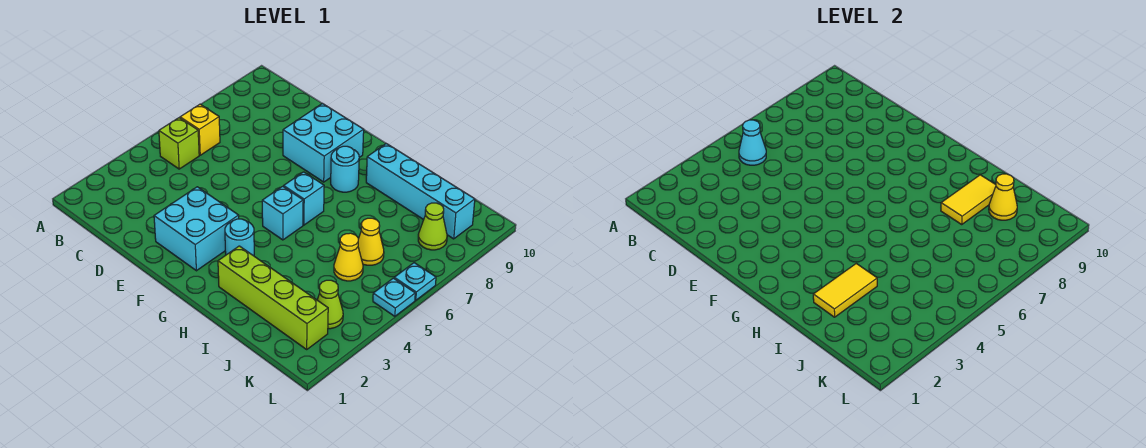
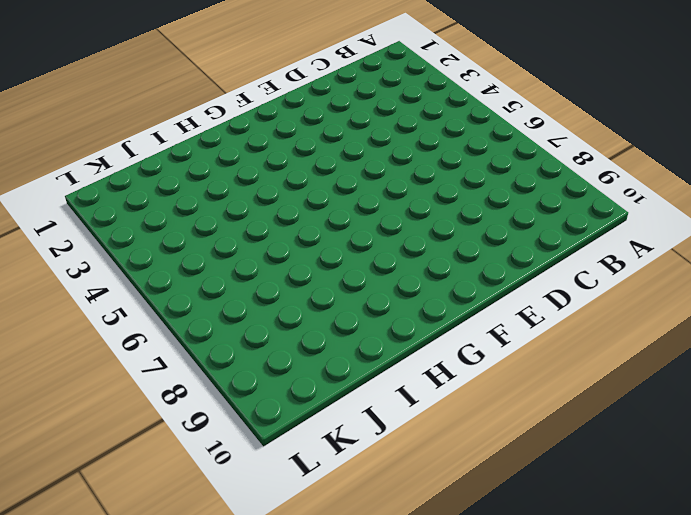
none -> lime 1x1 brick [159,118,199,169]
none -> yellow 1x1 brick [180,104,220,155]
none -> cyan 2x2 brick [154,187,239,271]

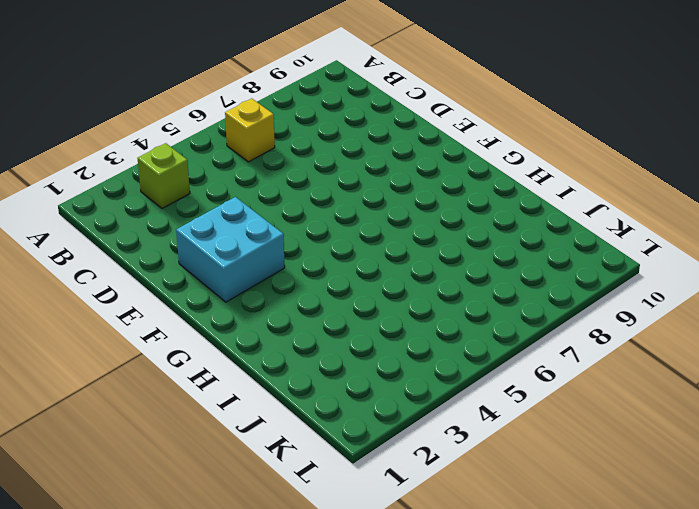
lime 1x1 brick [138,143,190,209] -> lime 1x1 brick moved to [159,118,199,169]
none -> cyan 2x2 brick [283,103,364,182]
none -> cyan 1x1 round brick [225,219,254,256]
none -> cyan 1x1 brick [262,186,303,240]

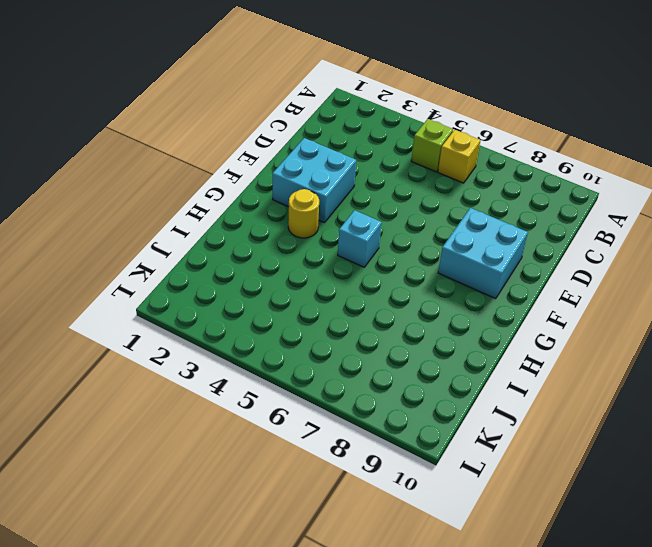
yellow 1x1 round brick [288,189,319,238] -> cyan 1x1 round brick [225,219,254,256]
none -> cyan 1x1 brick [284,172,324,225]
none -> cyan 1x1 round brick [331,146,359,192]
none -> lime 1x4 brick [218,246,328,349]

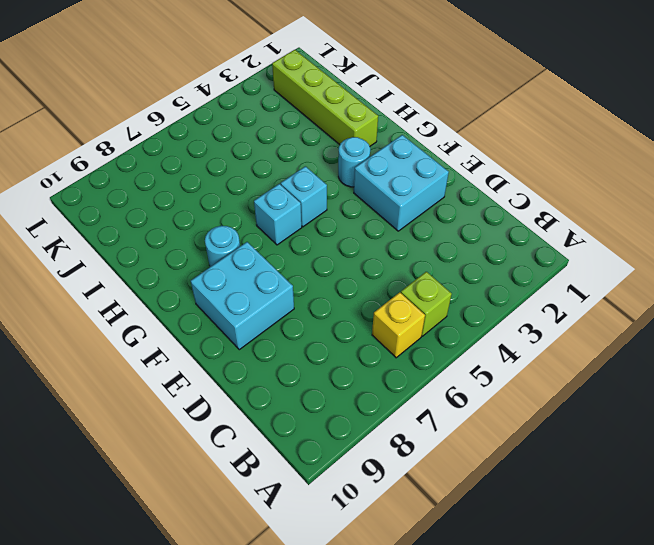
none -> cyan 1x4 brick [366,144,475,239]
none -> yellow 1x1 cone [334,233,363,281]
none -> yellow 1x1 cone [358,218,384,265]

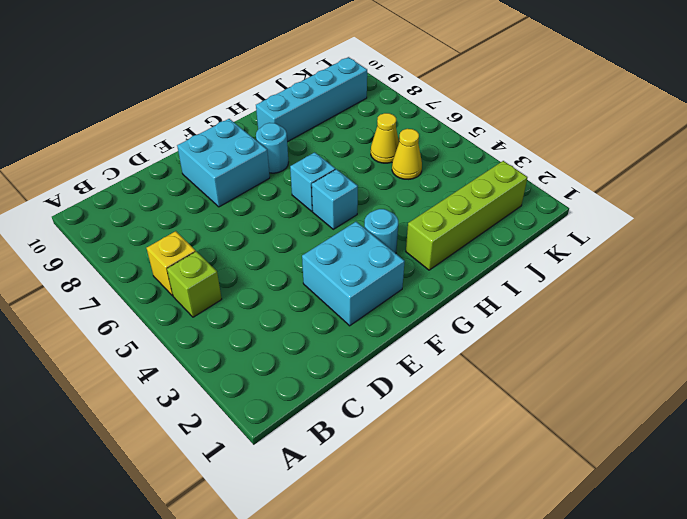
none -> lime 1x1 cone [317,280,343,329]
none -> lime 1x1 cone [418,203,447,250]
none -> cyan 1x1 plate [373,278,415,316]

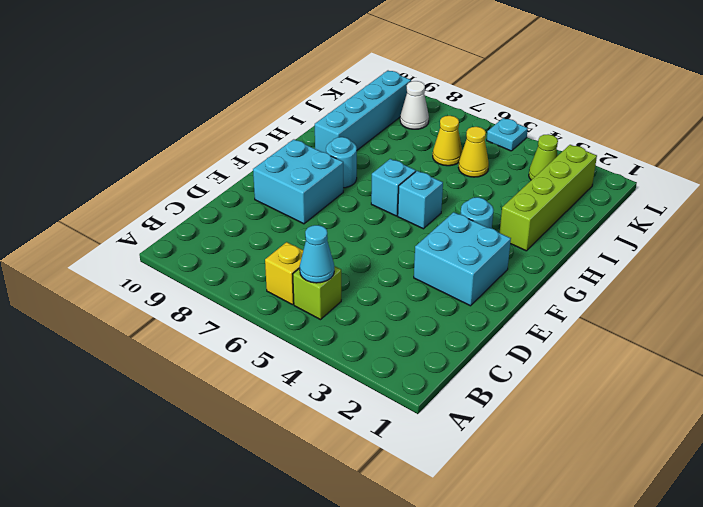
white 1x1 cone [400,81,429,129] -> lime 1x1 cone [418,203,447,250]
none -> cyan 1x1 plate [394,263,436,300]
none -> yellow 1x2 tile [813,263,877,317]
none -> yellow 1x2 tile [941,175,996,224]

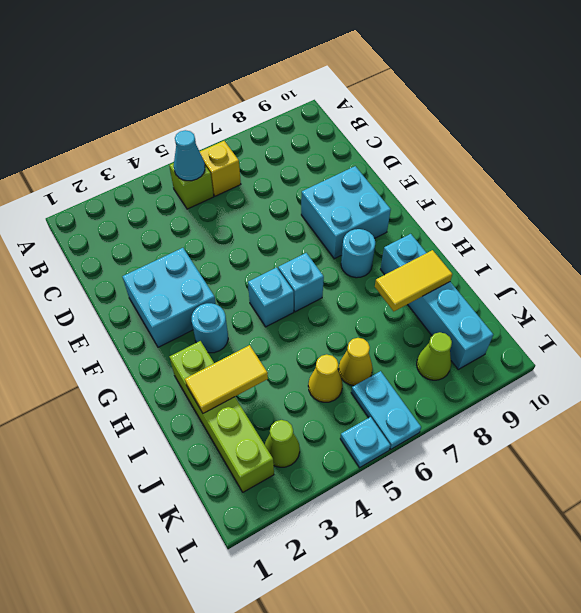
cyan 1x2 plate [351,371,421,449] -> cyan 1x1 plate [394,263,436,300]
none -> yellow 1x1 cone [989,174,1017,220]

